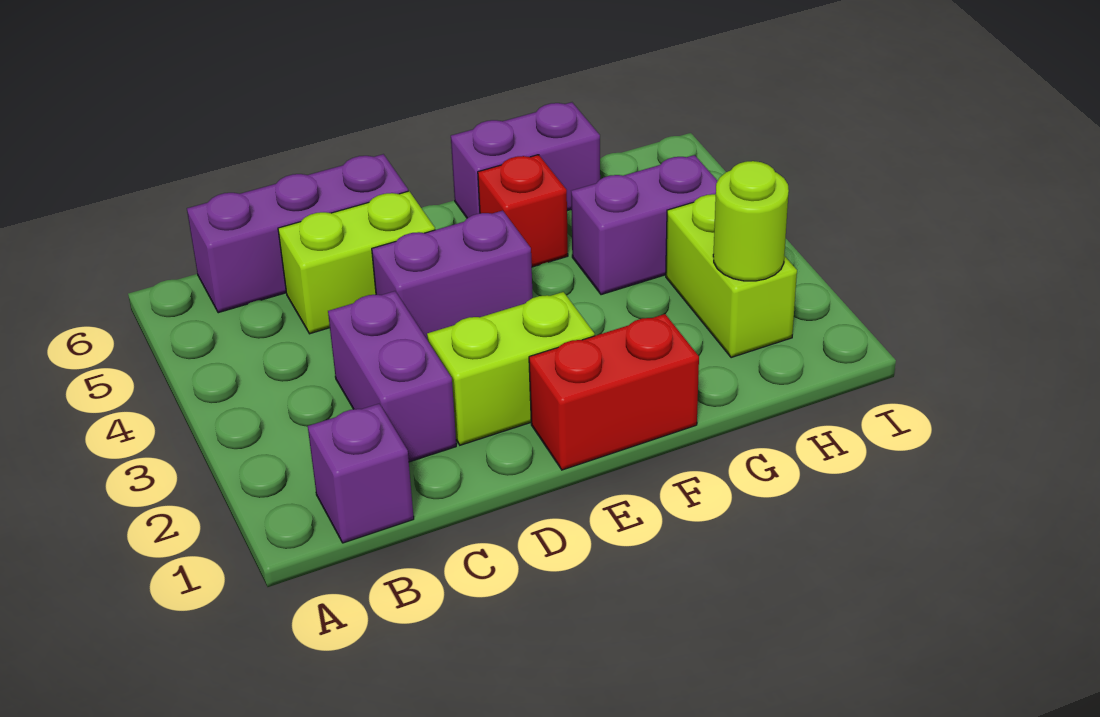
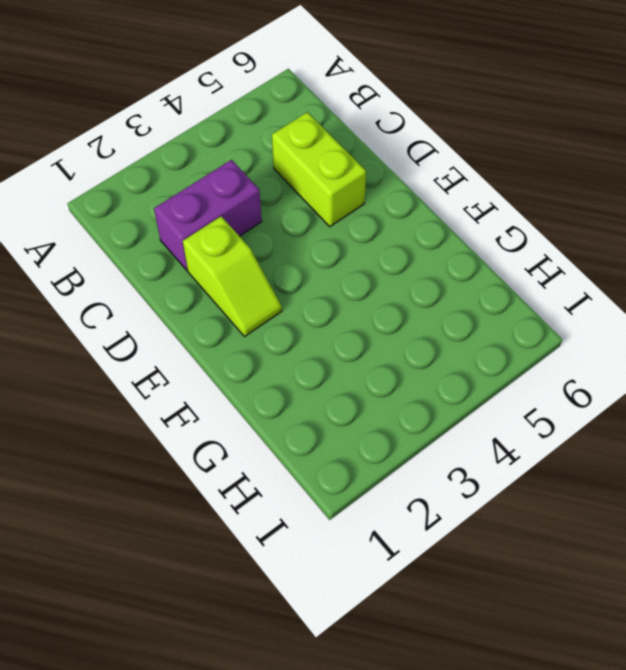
lime 1x2 slope [183,216,282,337] -> lime 1x2 brick [427,292,595,445]
none -> purple 1x1 brick [308,404,414,543]
none -> purple 1x3 brick [187,154,408,313]
none -> purple 1x2 brick [372,211,533,339]

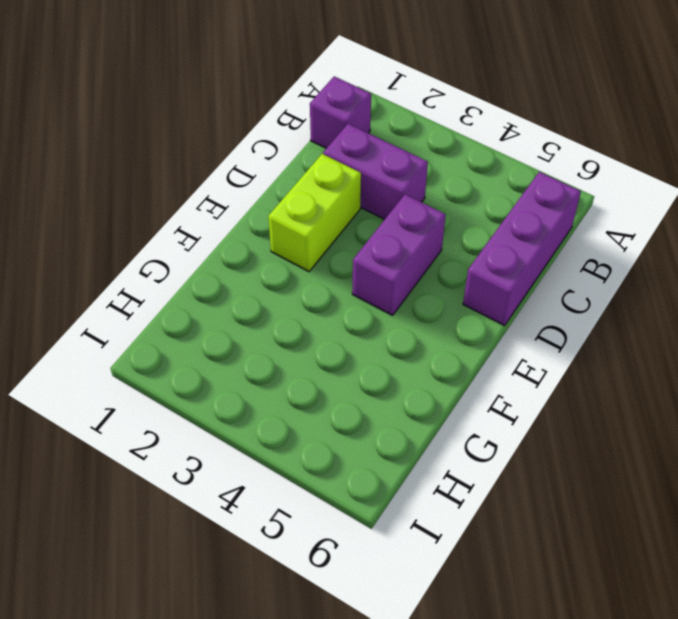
none -> lime 1x2 brick [278,191,435,334]
none -> red 1x2 brick [529,314,699,470]
none -> red 1x1 brick [478,155,568,267]

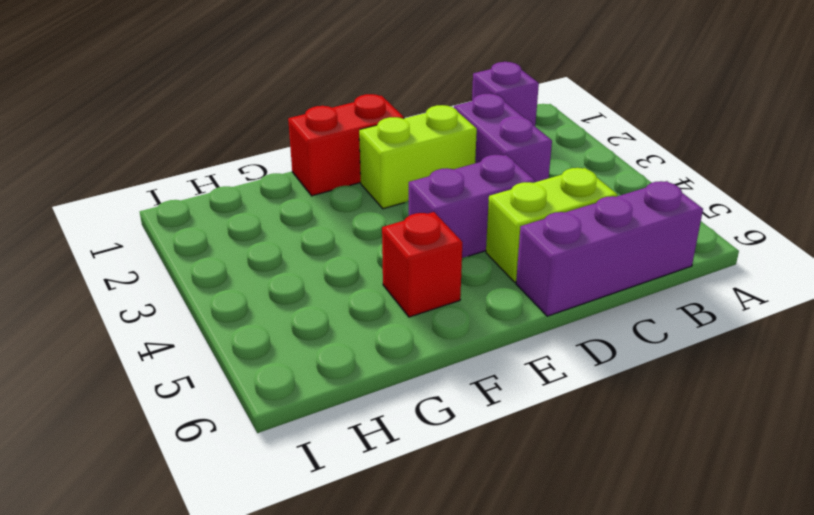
none -> purple 1x2 brick [451,102,600,218]
none -> purple 1x2 brick [571,155,717,295]
none -> lime 1x2 brick [666,194,797,358]

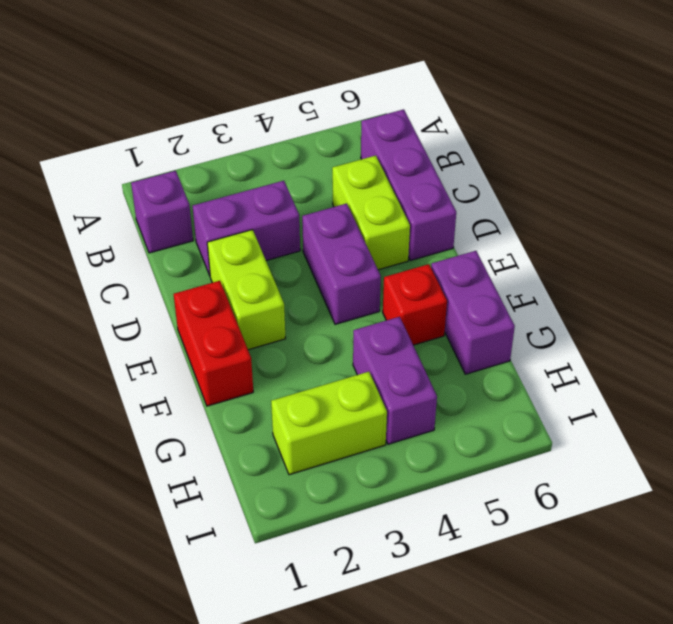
none -> lime 1x1 round brick [713,161,789,281]

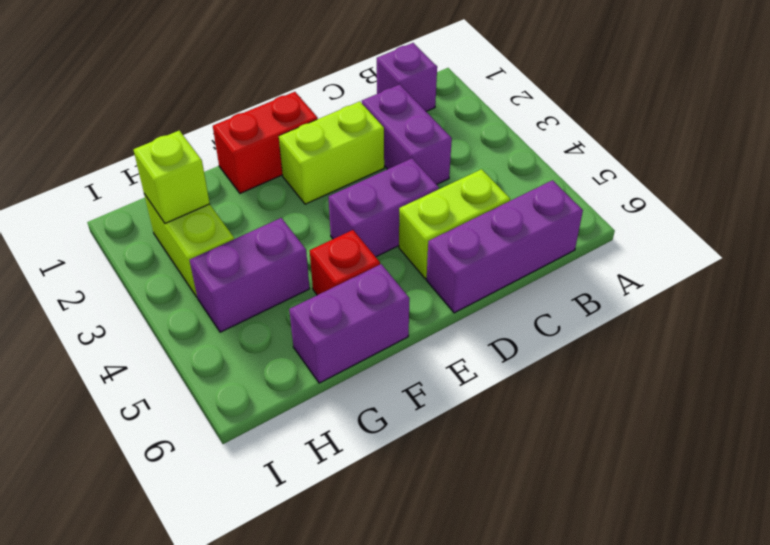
lime 1x1 brick [133,131,210,223] -> lime 1x1 round brick [713,161,789,281]

